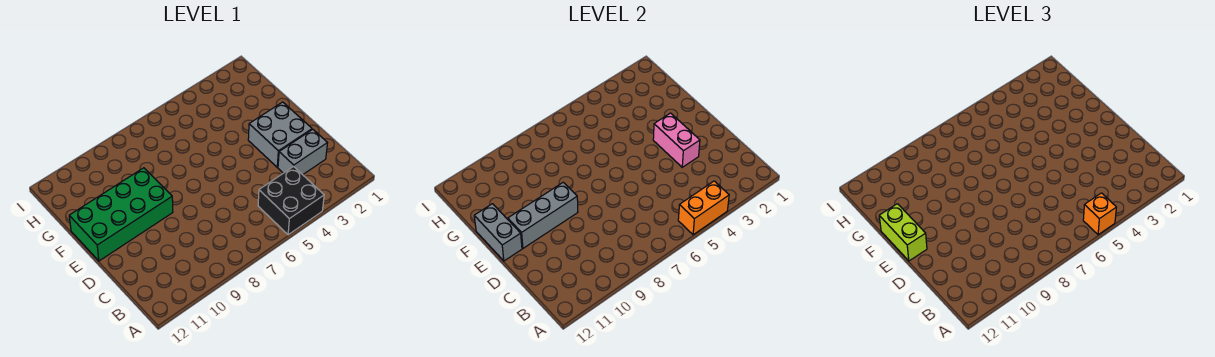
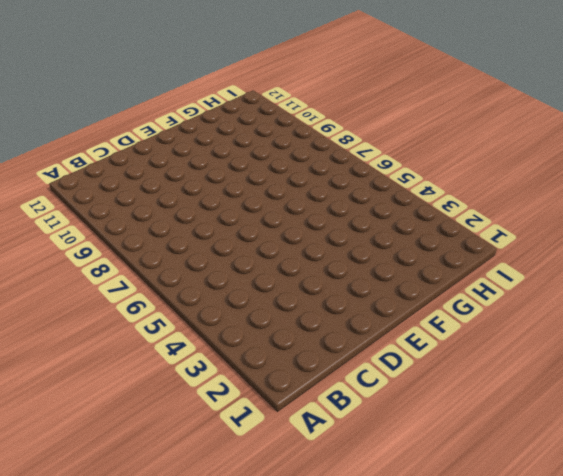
none -> black 2x2 brick [258,166,324,235]
none -> grey 1x2 brick [278,130,327,175]

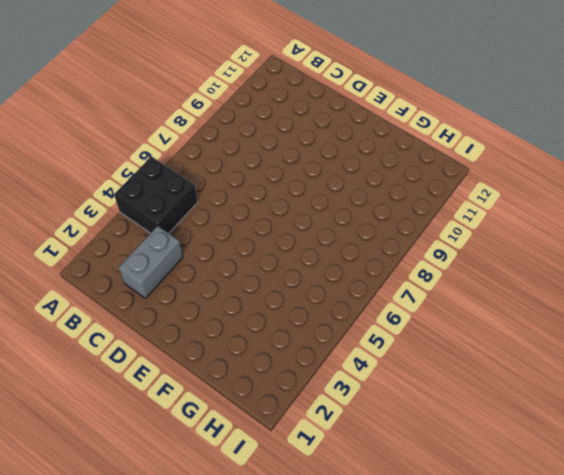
none -> grey 2x2 brick [248,102,312,167]
none -> green 2x4 brick [69,168,173,261]

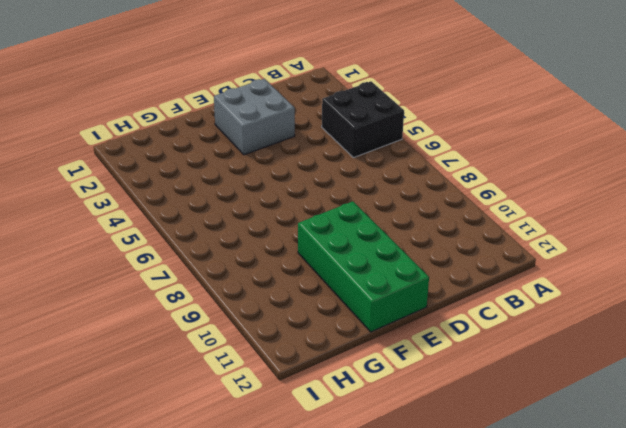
none -> grey 1x2 brick [278,130,327,175]
none -> orange 1x2 brick [678,181,729,235]

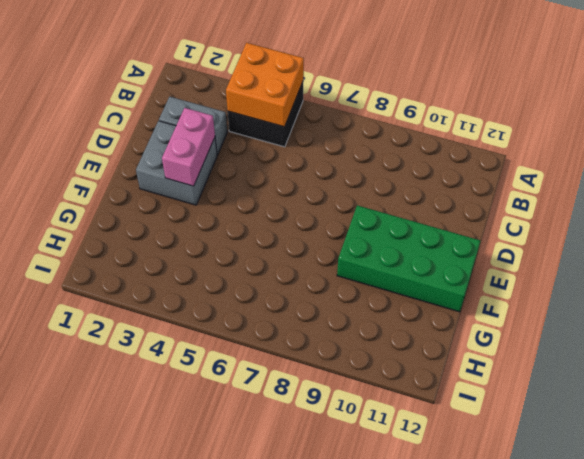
orange 2x2 brick [226,43,304,127] -> orange 1x2 brick [678,181,729,235]
none -> grey 1x3 brick [508,182,578,248]
none -> grey 1x2 brick [474,204,522,261]

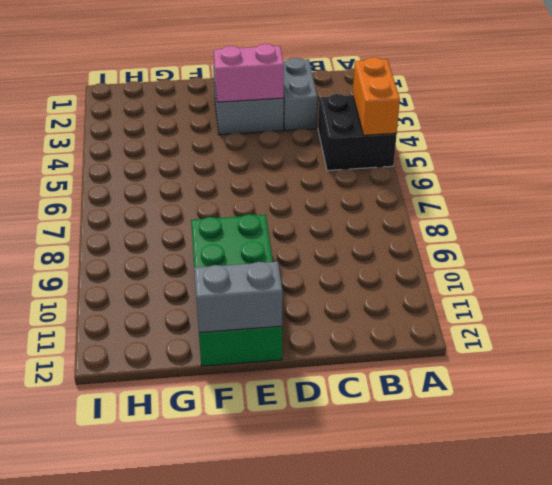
none -> grey 1x3 brick [508,182,578,248]
none -> orange 1x1 brick [1083,193,1116,235]

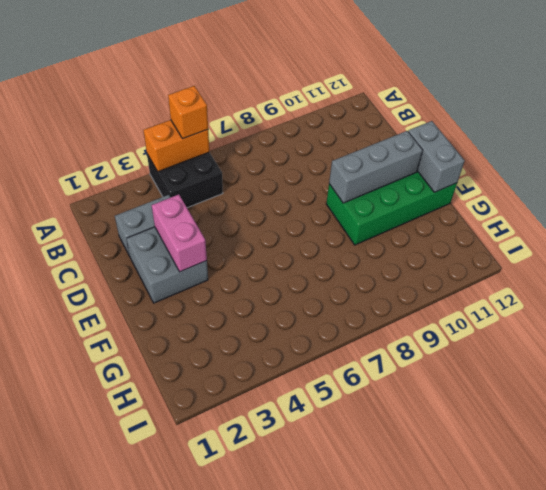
none -> lime 1x2 brick [879,204,927,261]

